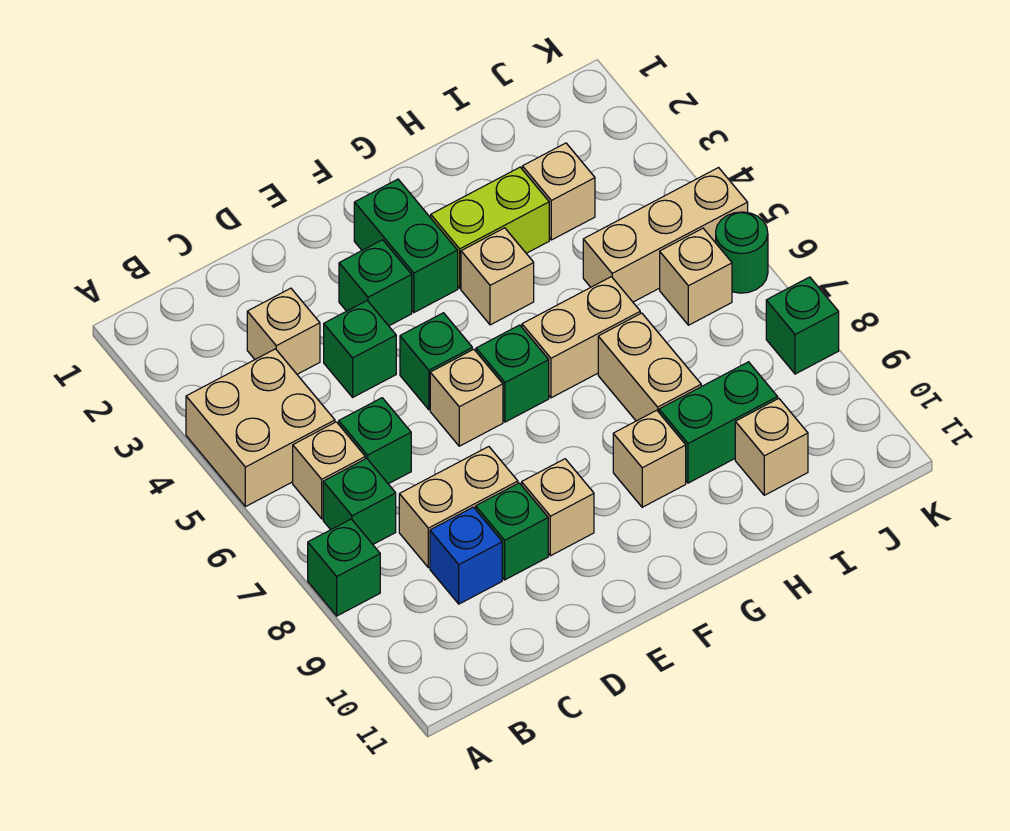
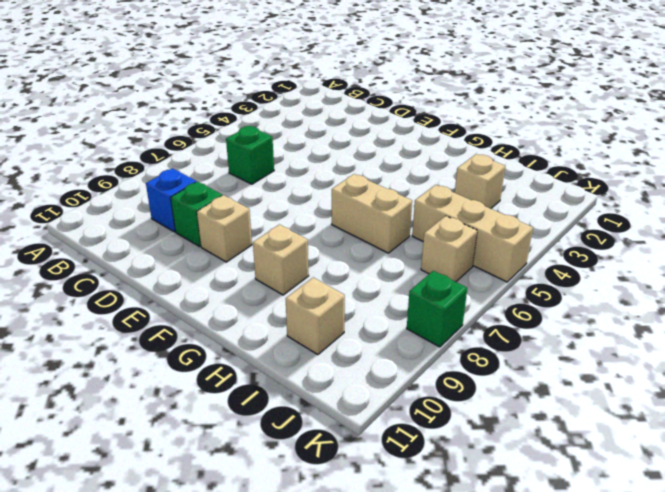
none -> tan 2x2 brick [186,349,335,507]
none -> green 1x1 brick [308,519,380,616]
none -> tan 1x1 brick [293,422,365,519]

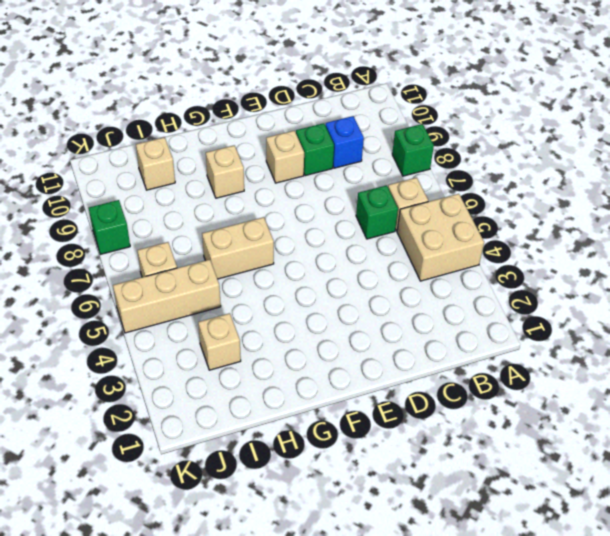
none -> green 1x1 brick [323,458,396,544]
none -> tan 1x1 brick [247,288,320,374]
none -> tan 1x2 brick [399,447,518,568]

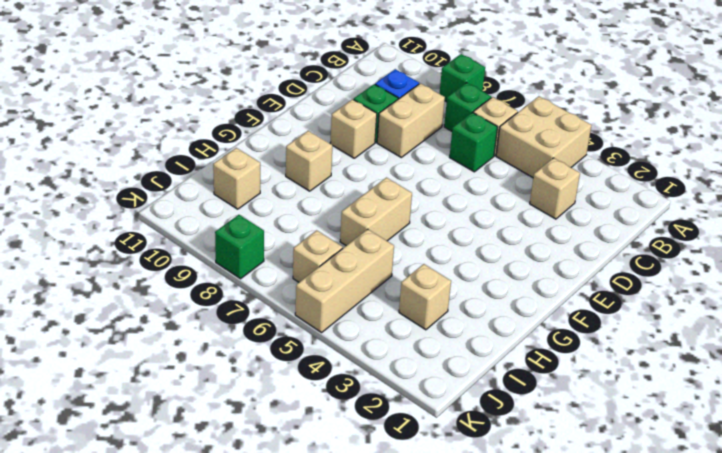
none -> green 1x1 brick [324,301,396,397]
none -> green 1x1 brick [339,240,412,326]
none -> green 1x1 brick [400,313,472,410]

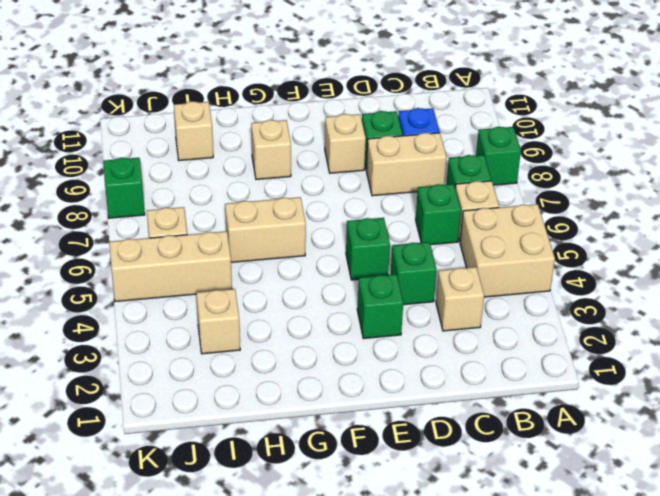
none -> tan 1x1 brick [430,349,503,446]
none -> green 1x2 brick [354,179,458,312]
none -> green 1x1 brick [476,325,549,422]

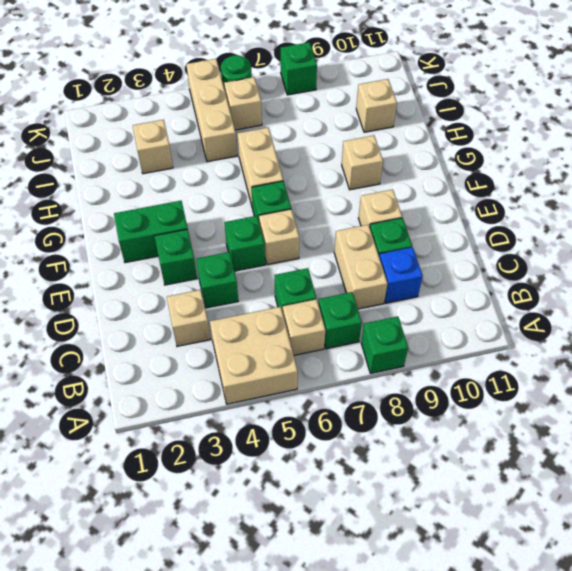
none -> lime 1x2 brick [431,167,549,288]
none -> tan 1x1 brick [461,228,534,325]
none -> tan 1x2 brick [598,313,701,421]

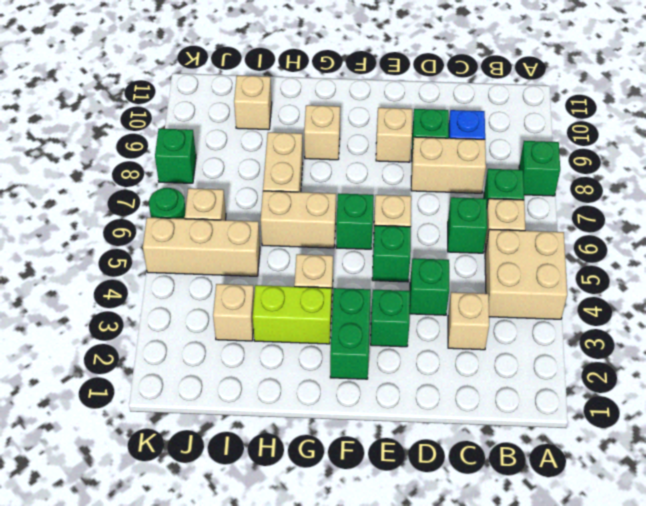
none -> green 1x2 brick [659,362,778,483]

